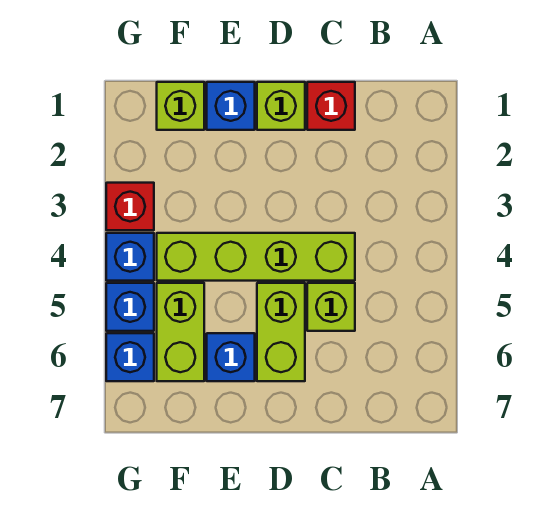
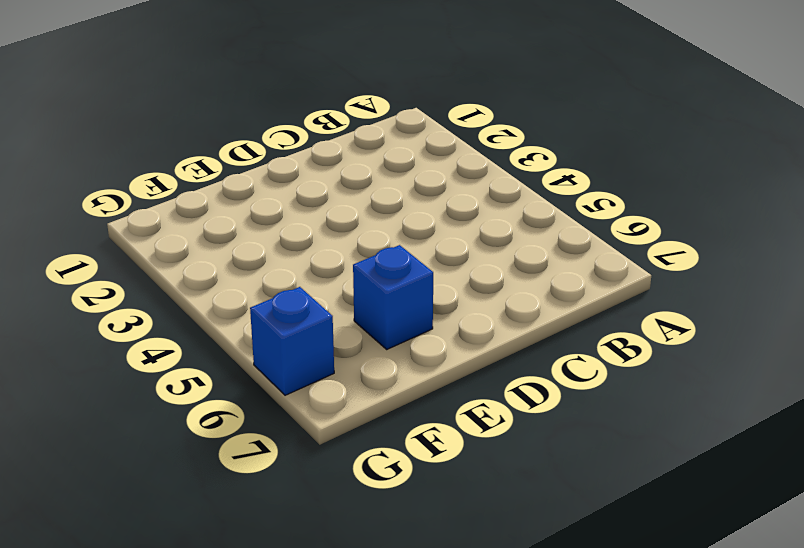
none -> red 1x1 brick [307,82,355,130]
none -> lime 1x4 brick [157,233,355,281]
none -> lime 1x1 brick [307,283,355,331]

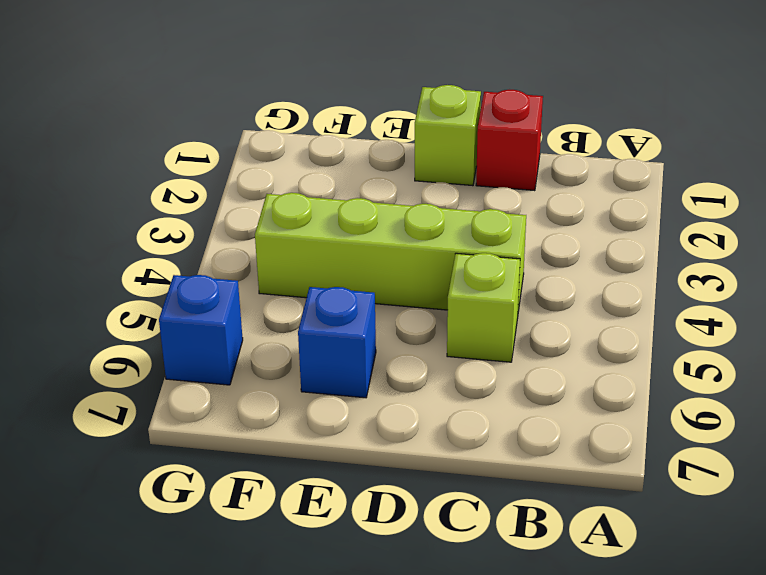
none -> lime 1x2 brick [257,283,305,381]
none -> blue 1x1 brick [207,82,255,130]
none -> lime 1x1 brick [157,82,204,130]

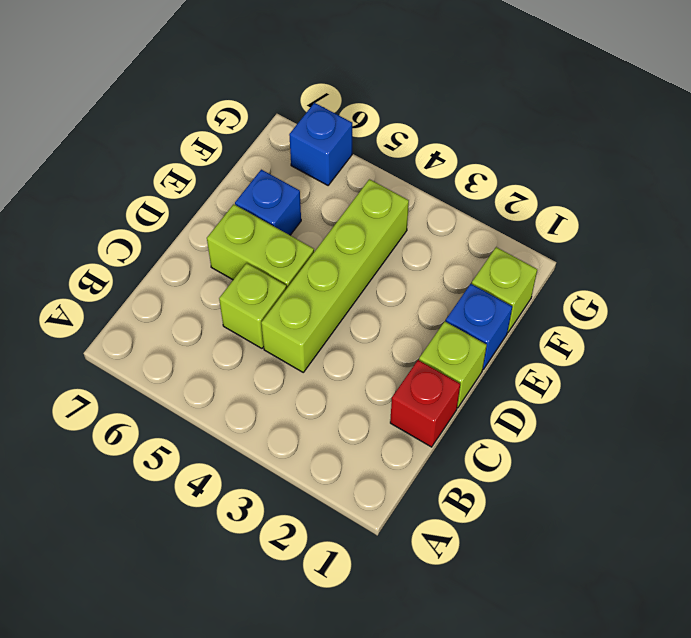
none -> lime 1x2 brick [157,283,204,381]
none -> red 1x1 brick [106,183,154,230]
none -> blue 1x1 brick [106,233,154,281]

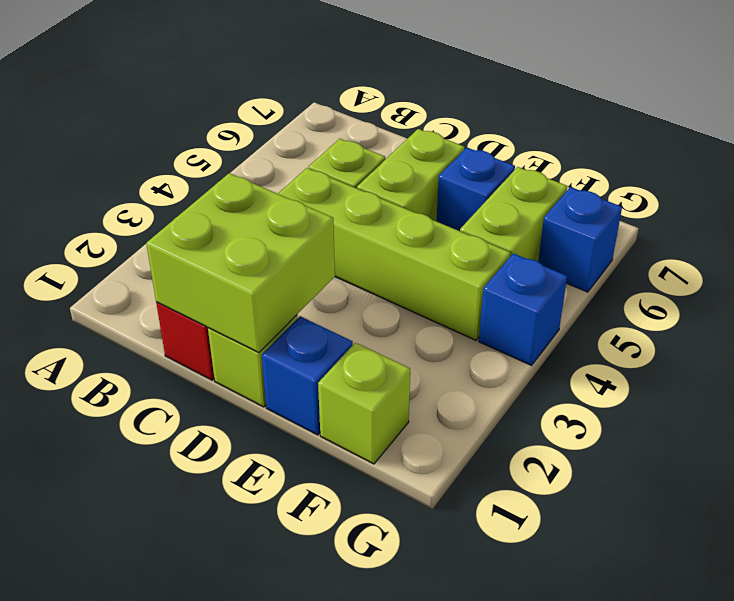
lime 2x2 brick [146,173,335,353] -> none
none -> red 1x1 brick [106,183,154,230]
none -> blue 1x1 brick [106,283,154,331]

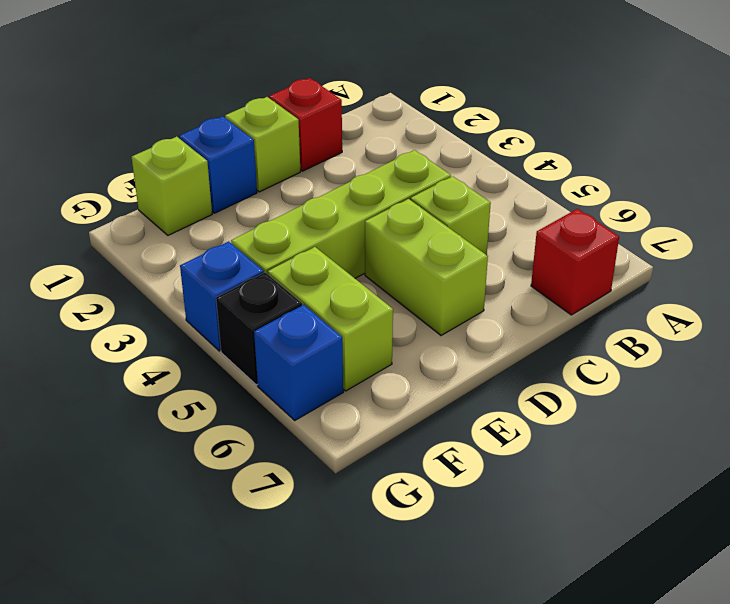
red 1x1 brick [531,209,619,315] -> red 1x1 brick moved to [106,183,154,230]
black 1x1 brick [216,272,302,385] -> blue 1x1 brick [106,283,154,331]
none -> blue 1x1 brick [207,333,255,381]

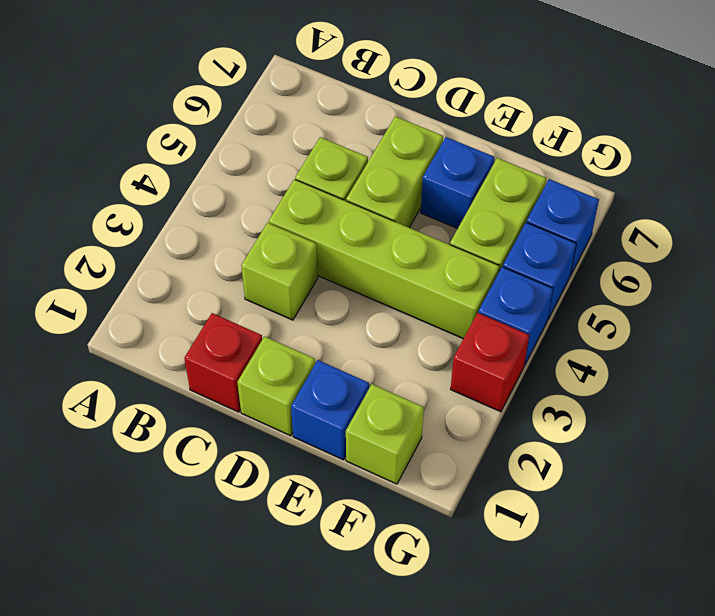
lime 1x1 brick [241,223,318,320] -> none

